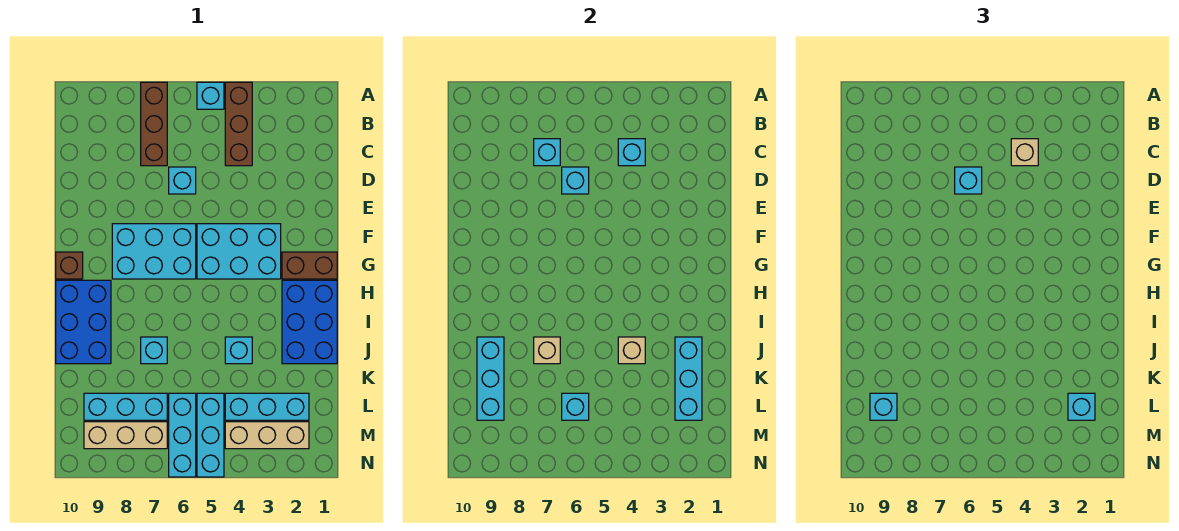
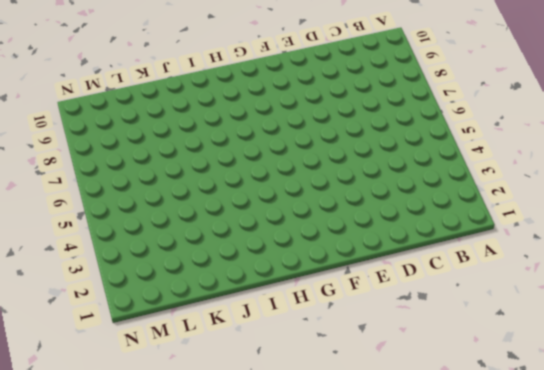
none -> brown 1x3 brick [225,82,252,166]
none -> cyan 1x1 brick [197,82,224,109]
none -> brown 1x3 brick [141,82,167,166]
none -> cyan 1x1 brick [169,167,196,194]

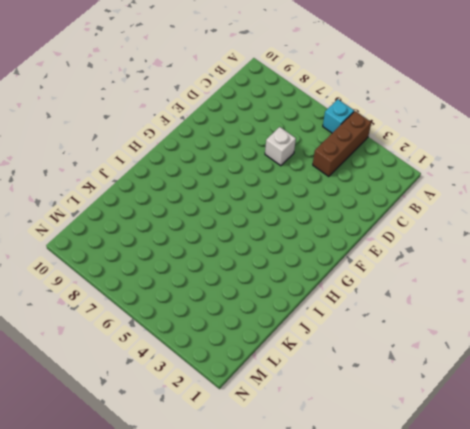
white 1x1 brick [265,127,296,166] -> cyan 1x1 brick [169,167,196,194]
none -> brown 1x3 brick [141,82,167,166]
none -> cyan 2x3 brick [197,224,281,279]
none -> cyan 2x3 brick [112,224,196,279]
none -> brown 1x2 brick [282,252,337,279]

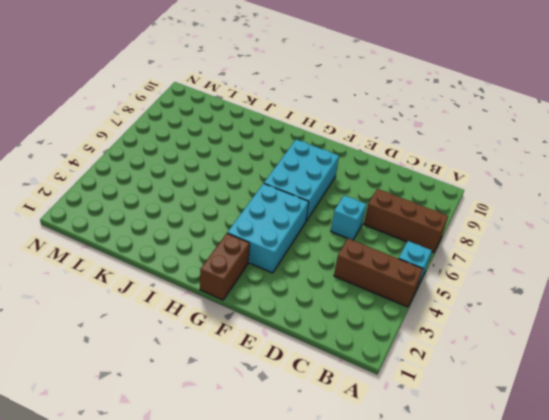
none -> brown 1x1 brick [56,252,83,279]
none -> blue 2x3 brick [282,280,337,364]
none -> blue 2x3 brick [56,280,111,364]
none -> cyan 1x1 brick [225,337,252,364]

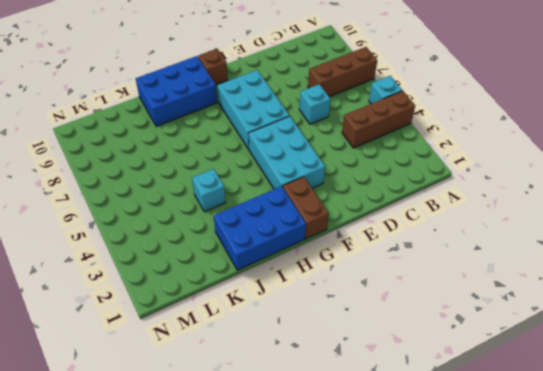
none -> cyan 1x1 brick [141,337,167,364]
none -> cyan 1x3 brick [225,393,309,420]
none -> cyan 1x3 brick [197,393,224,477]
none -> cyan 1x3 brick [169,393,196,477]

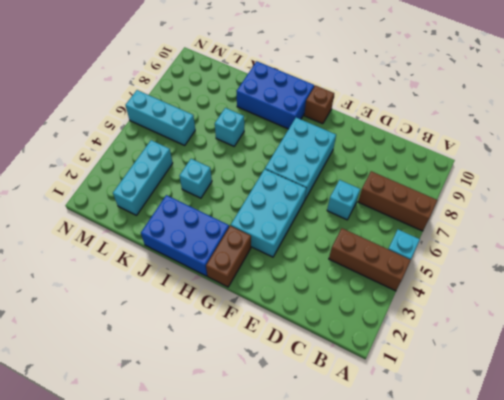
none -> cyan 1x3 brick [197,393,224,477]
none -> cyan 1x3 brick [84,393,167,420]
none -> tan 1x3 brick [225,422,309,449]
none -> tan 1x3 brick [84,422,167,449]

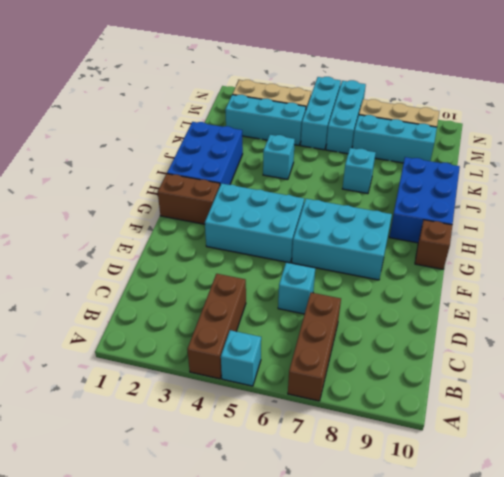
none -> cyan 1x1 brick [618,139,645,166]
none -> cyan 1x1 brick [534,139,560,166]
none -> cyan 1x1 brick [562,167,589,194]
none -> cyan 1x3 brick [675,337,702,420]

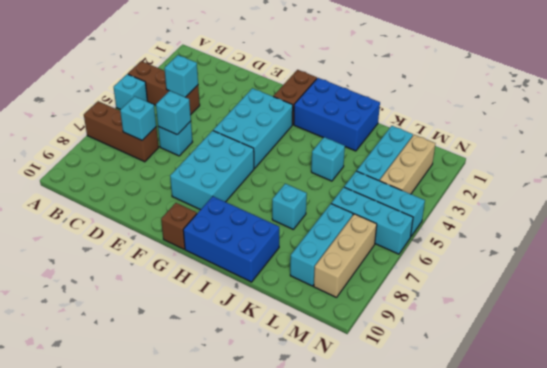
none -> cyan 1x3 brick [675,337,702,420]
none -> tan 1x1 brick [618,337,645,364]
none -> tan 1x1 brick [534,337,560,364]
none -> cyan 1x3 brick [477,337,504,420]

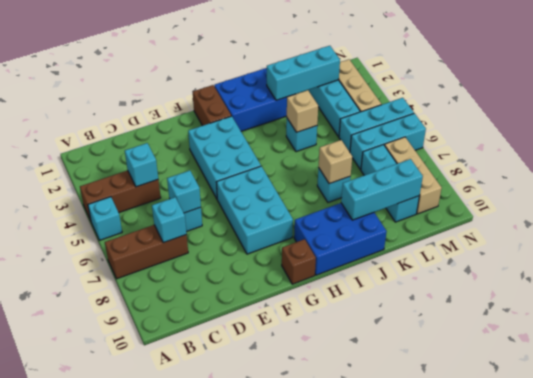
none -> cyan 1x1 brick [562,393,589,420]
none -> tan 1x1 brick [1011,139,1038,166]
none -> cyan 1x1 brick [955,167,982,194]
none -> cyan 1x1 brick [1068,393,1095,420]

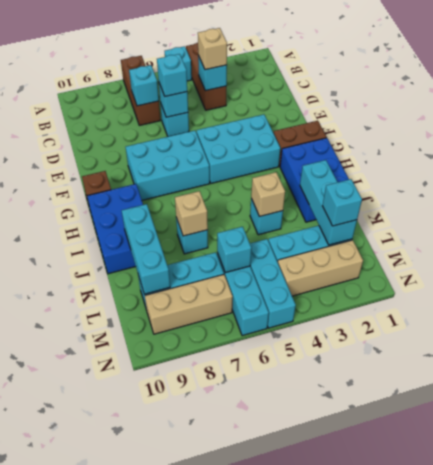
none -> cyan 1x1 brick [870,393,897,420]

